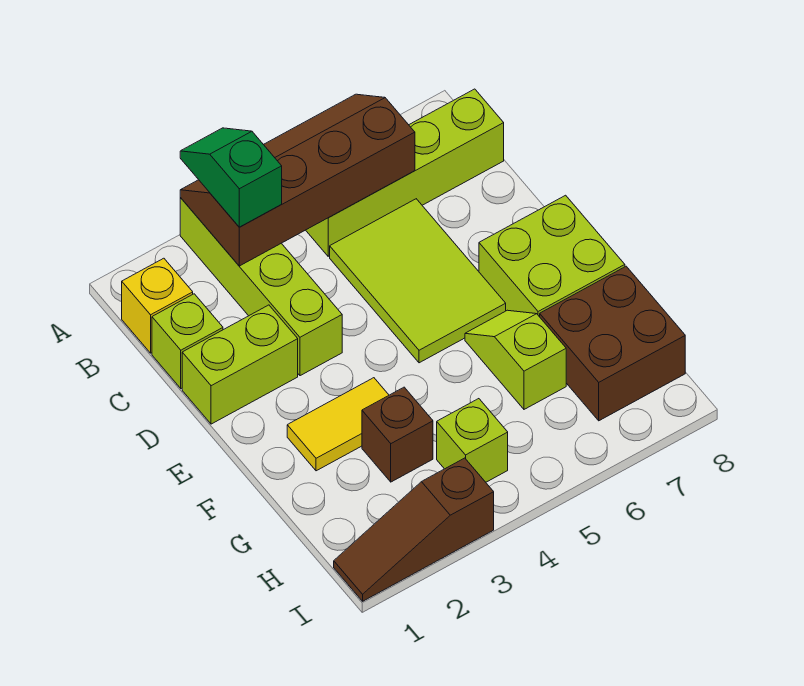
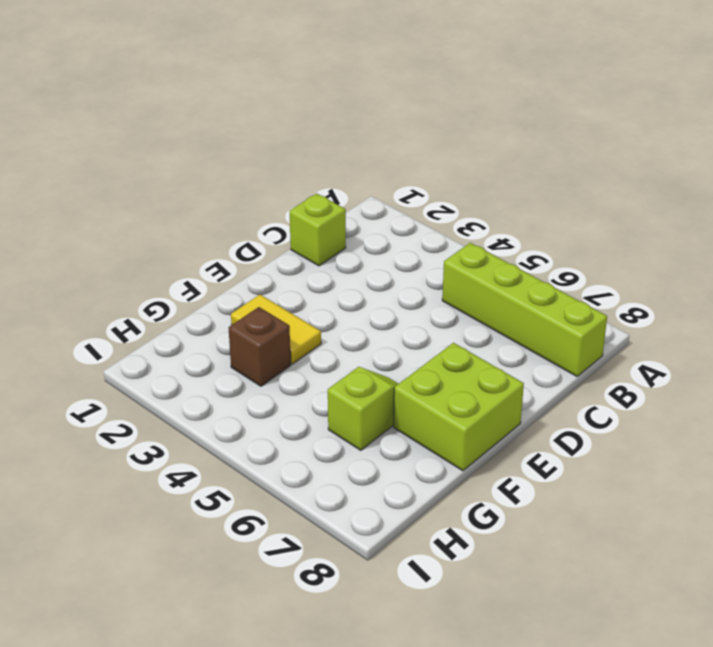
none -> lime 1x4 brick [180,198,342,376]
none -> yellow 1x1 brick [122,258,193,353]
none -> lime 2x3 tile [330,199,506,363]

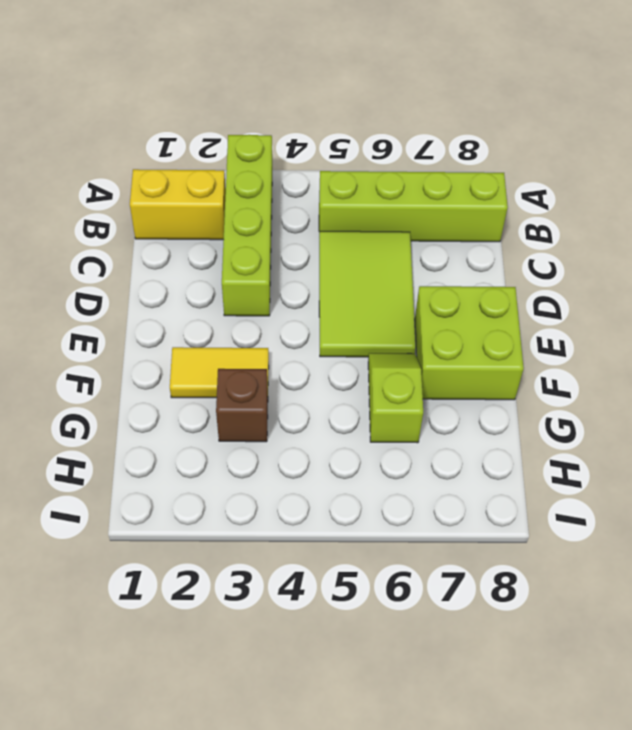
yellow 1x2 brick [130,169,226,240] -> yellow 1x1 brick [122,258,193,353]
none -> lime 1x1 brick [152,294,223,388]
none -> lime 1x2 brick [182,305,298,424]
none -> brown 2x2 brick [540,266,685,421]

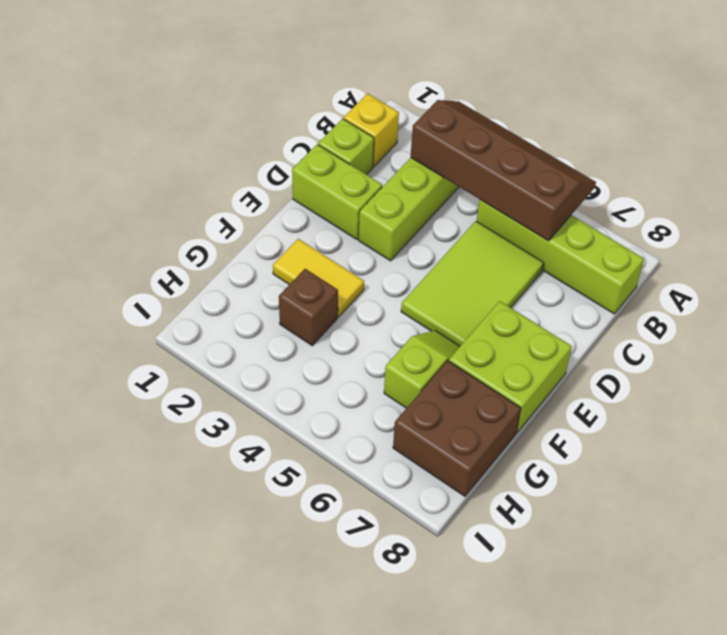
none -> lime 1x1 brick [437,399,508,482]
none -> brown 1x3 slope [334,458,494,601]
none -> green 1x2 slope [180,128,282,227]

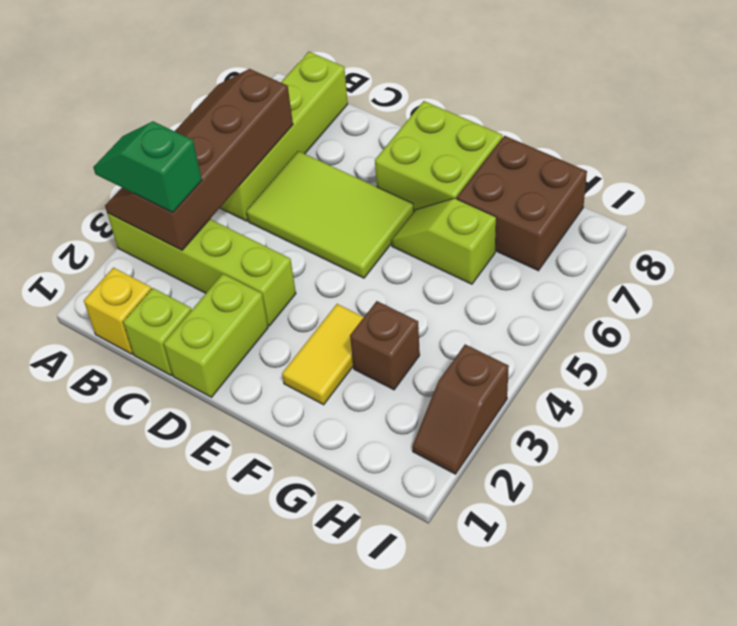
brown 1x2 slope [412,344,509,474] -> brown 1x3 slope [334,458,494,601]
none -> lime 1x1 brick [437,399,508,482]

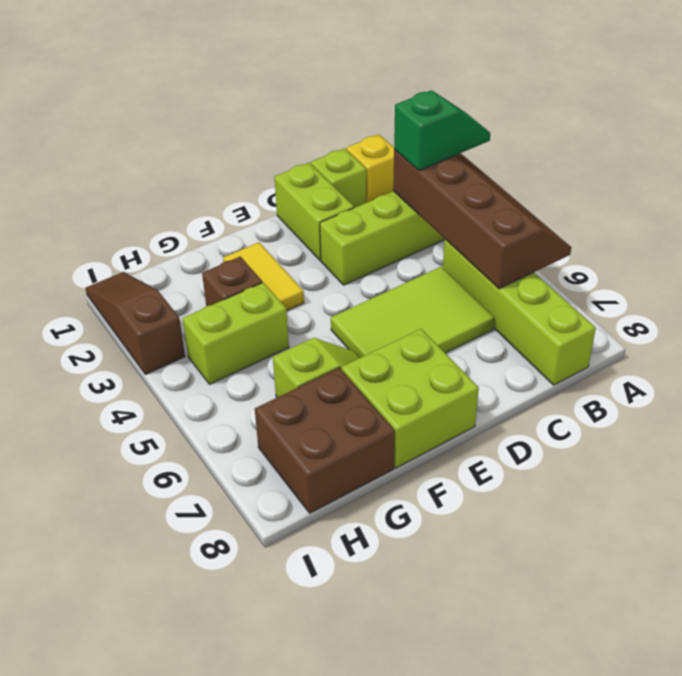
lime 1x2 brick [183,283,289,384] -> lime 1x1 brick [437,399,508,482]

